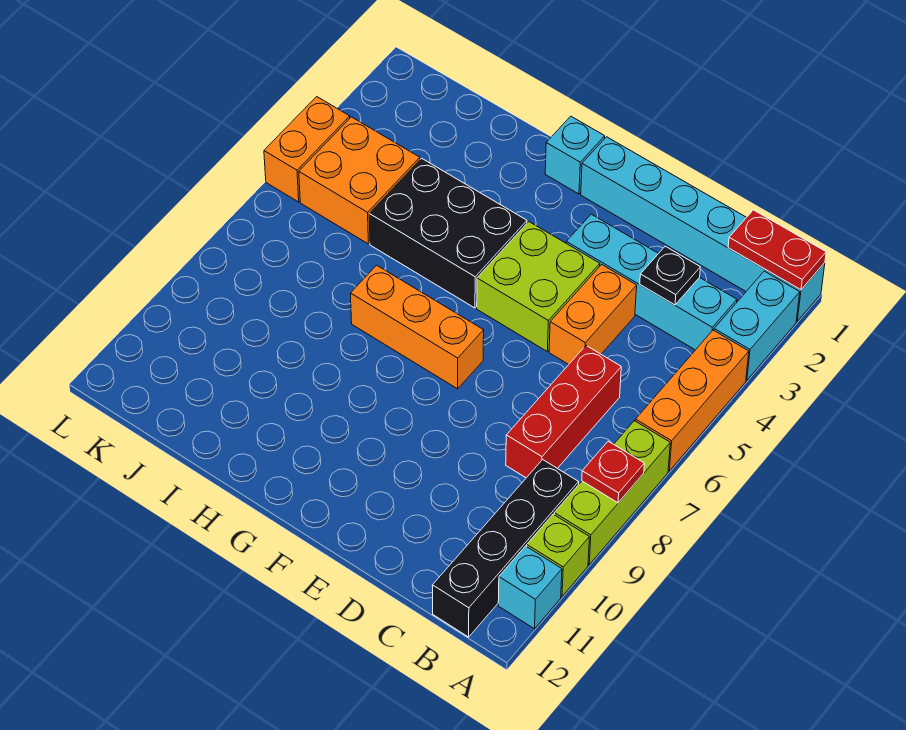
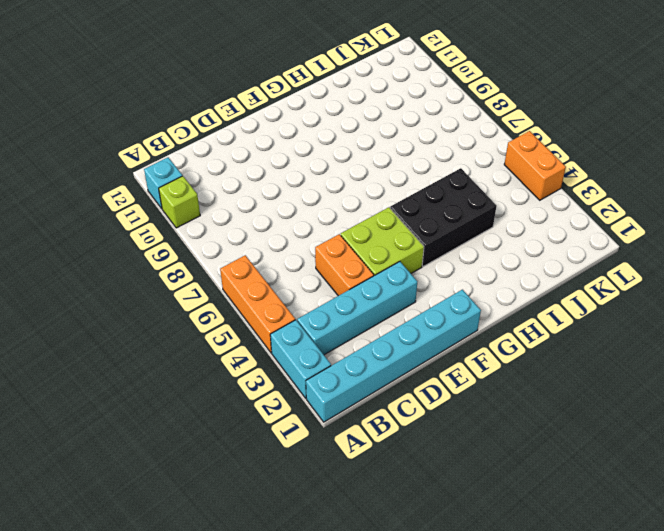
none -> lime 1x3 brick [554,421,670,565]
none -> black 1x4 brick [432,460,579,637]
none -> red 1x3 brick [506,346,621,478]

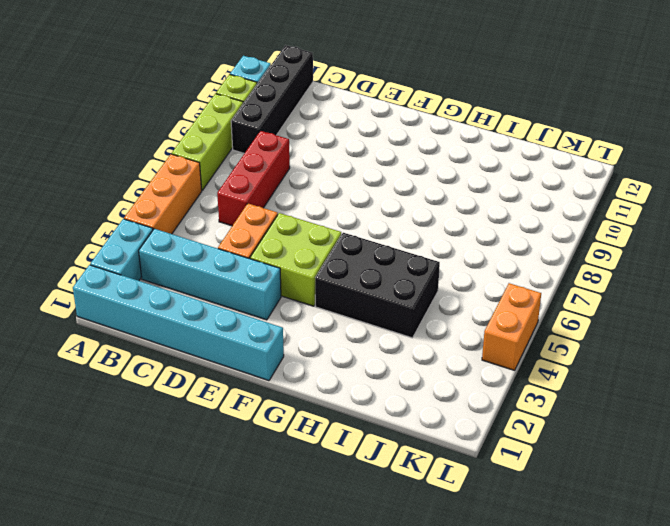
none -> orange 1x3 brick [351,265,484,389]
none -> cyan 1x1 brick [545,116,605,194]
none -> orange 2x2 brick [299,117,420,244]

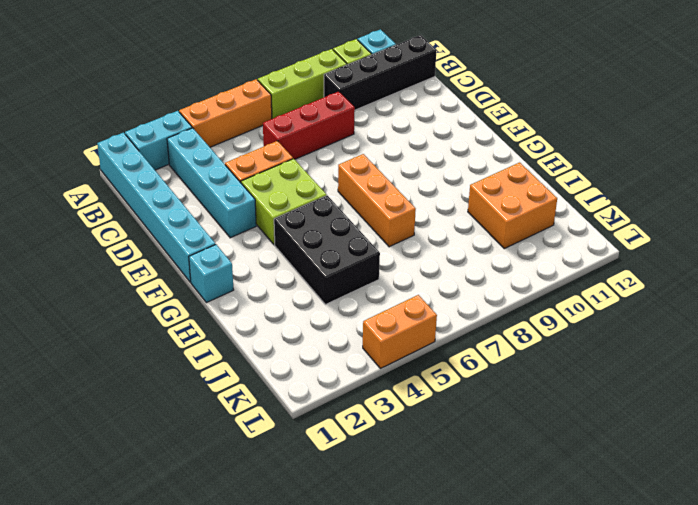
orange 2x2 brick [468,162,557,249] -> orange 2x2 brick moved to [299,117,420,244]
none -> red 1x2 plate [728,210,826,290]
none -> red 1x1 plate [582,441,644,503]
none -> black 1x1 plate [640,246,700,305]

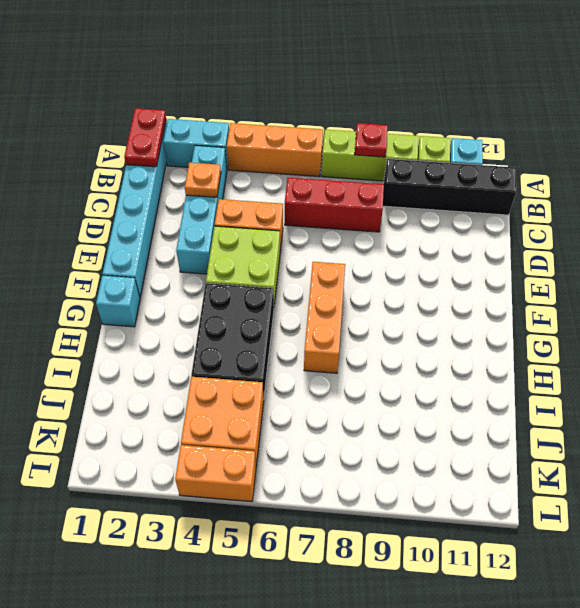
orange 1x1 plate [185,162,221,197] -> black 1x1 plate [640,246,700,305]

